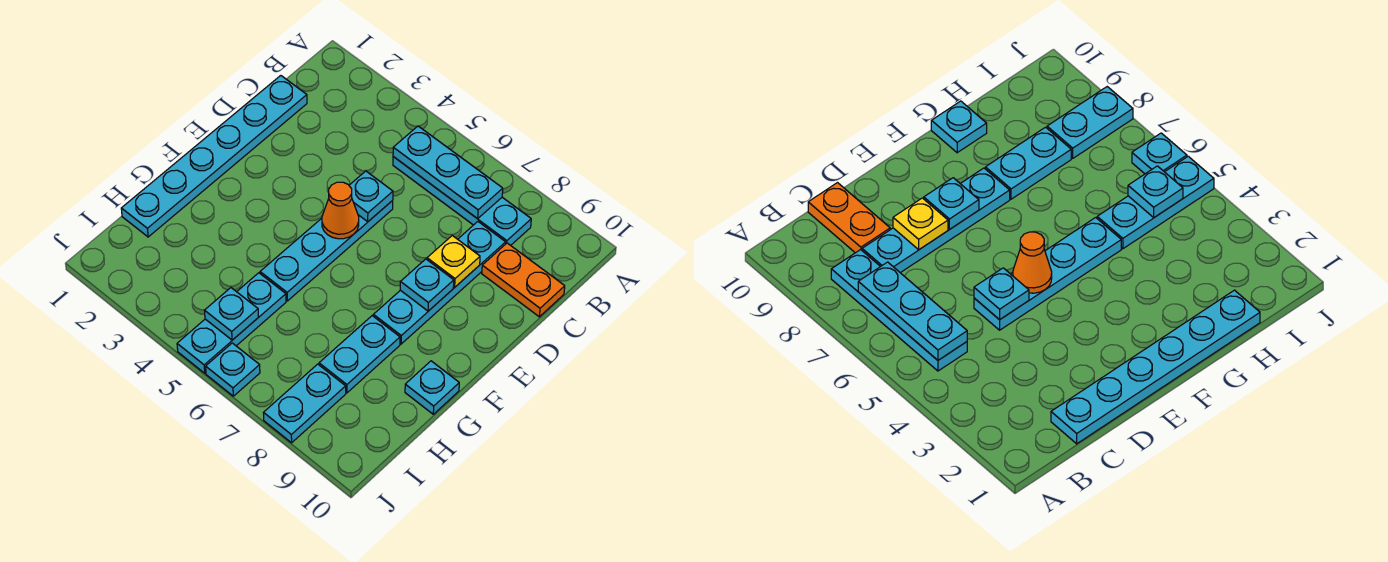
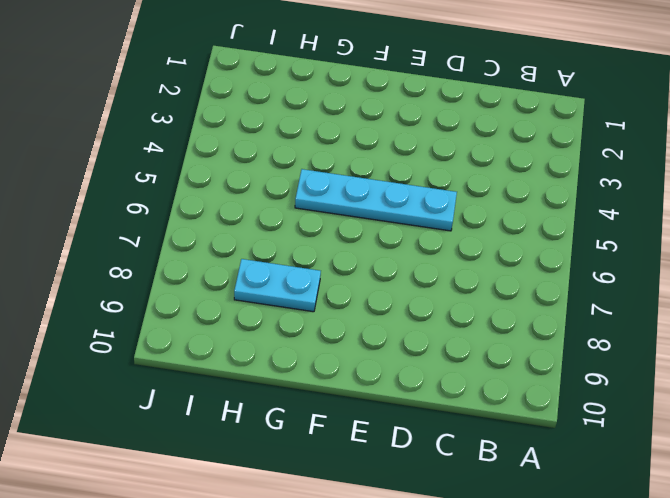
none -> cyan 1x4 plate [393,157,531,245]
none -> cyan 1x6 plate [121,76,307,237]
none -> cyan 1x4 plate [373,222,506,344]

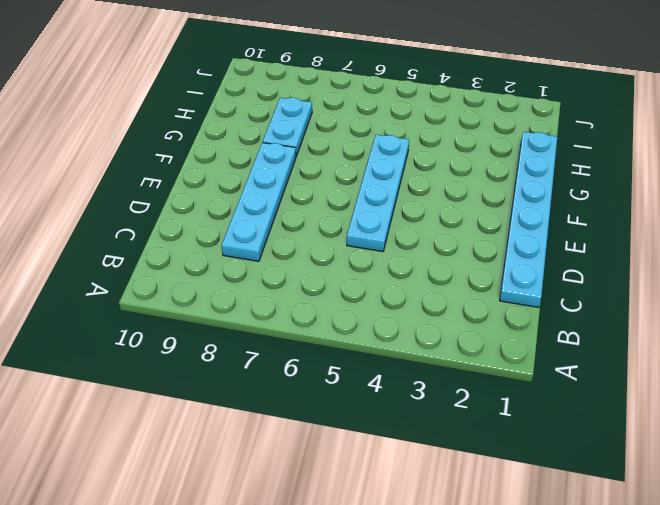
none -> cyan 1x4 plate [393,157,531,245]
none -> orange 1x2 plate [482,243,565,317]
none -> cyan 1x1 plate [405,361,459,414]

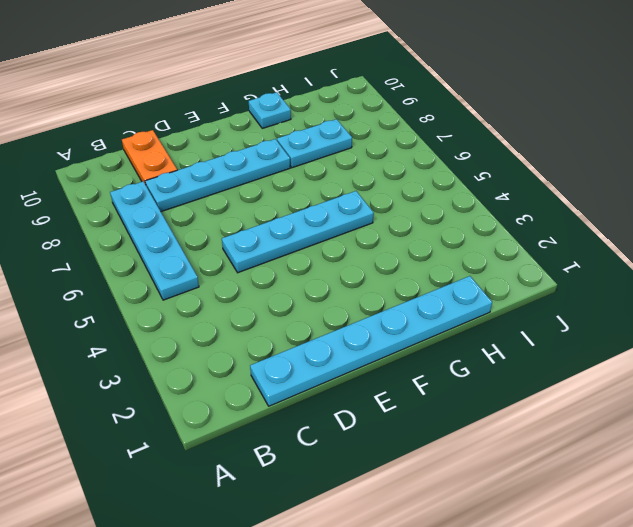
none -> cyan 1x3 plate [177,273,286,373]
none -> cyan 1x2 plate [264,364,346,443]
none -> cyan 1x1 plate [206,343,260,396]

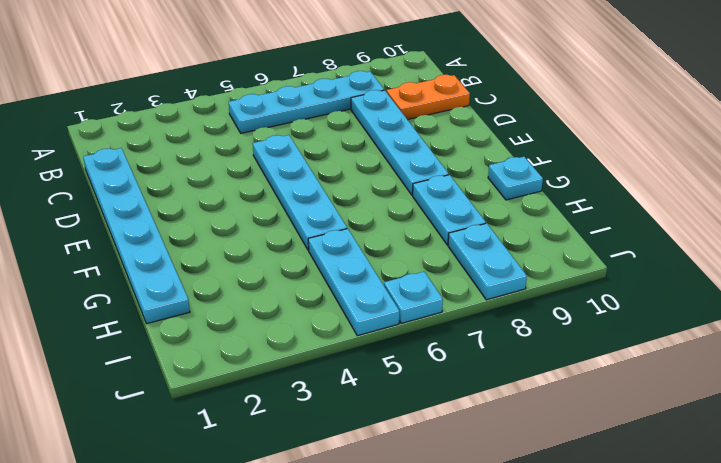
none -> cyan 1x3 plate [393,126,503,219]
none -> cyan 1x1 plate [349,171,393,222]
none -> yellow 1x1 plate [427,236,480,287]

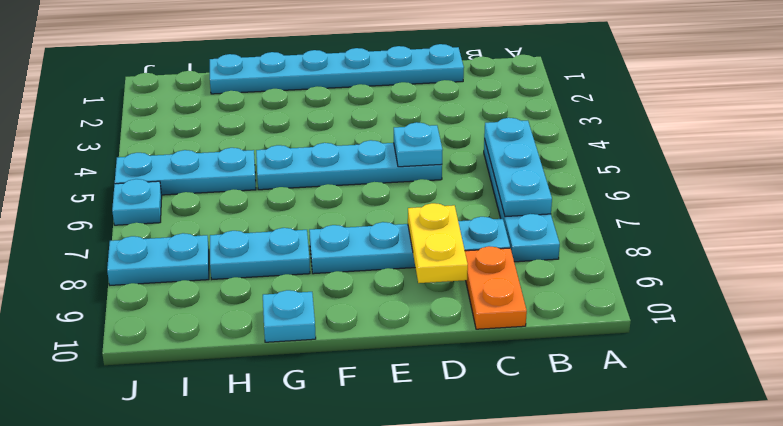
yellow 1x2 plate [408,203,468,283] -> yellow 1x1 plate [427,236,480,287]
none -> orange 1x1 cone [322,182,359,239]
none -> cyan 1x1 plate [400,259,454,311]
none -> cyan 1x1 plate [205,288,258,340]

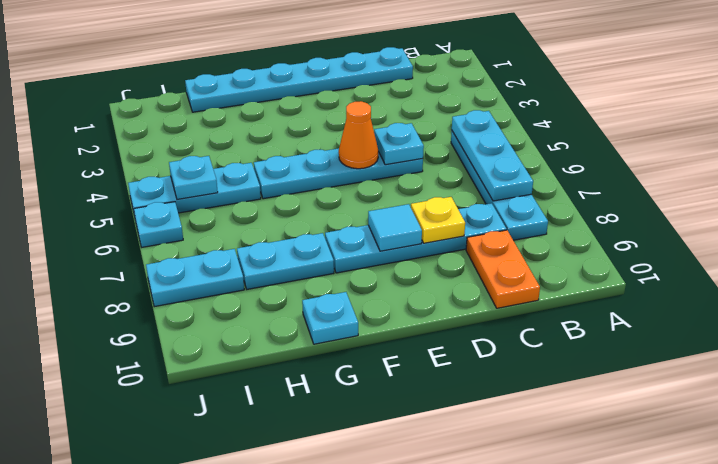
cyan 1x1 tile [368,204,422,251] -> cyan 1x1 plate [400,259,454,311]

